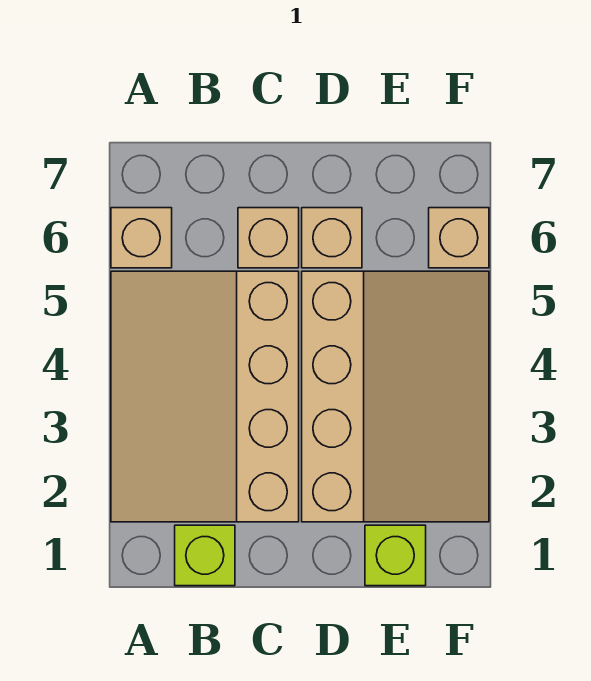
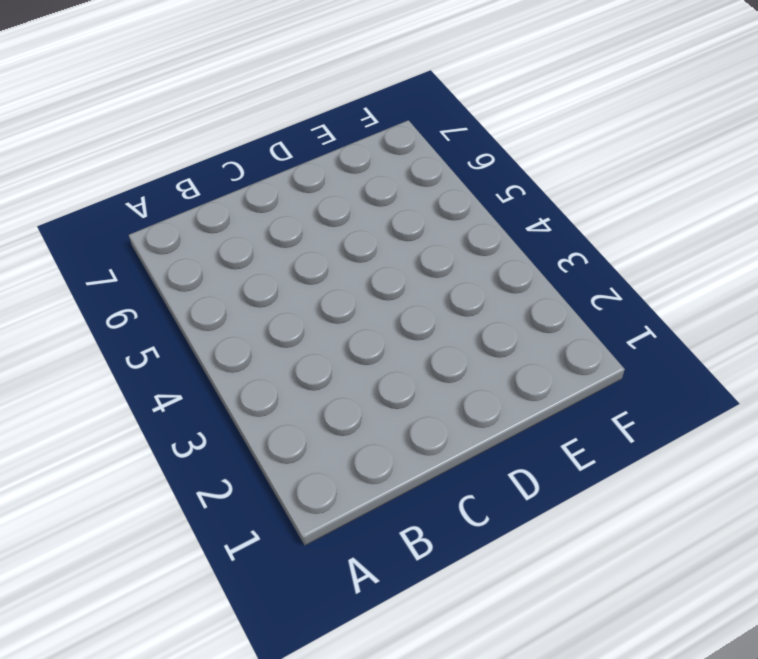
none -> tan 3x4 slope [111,271,299,522]
none -> tan 1x1 brick [111,208,172,268]

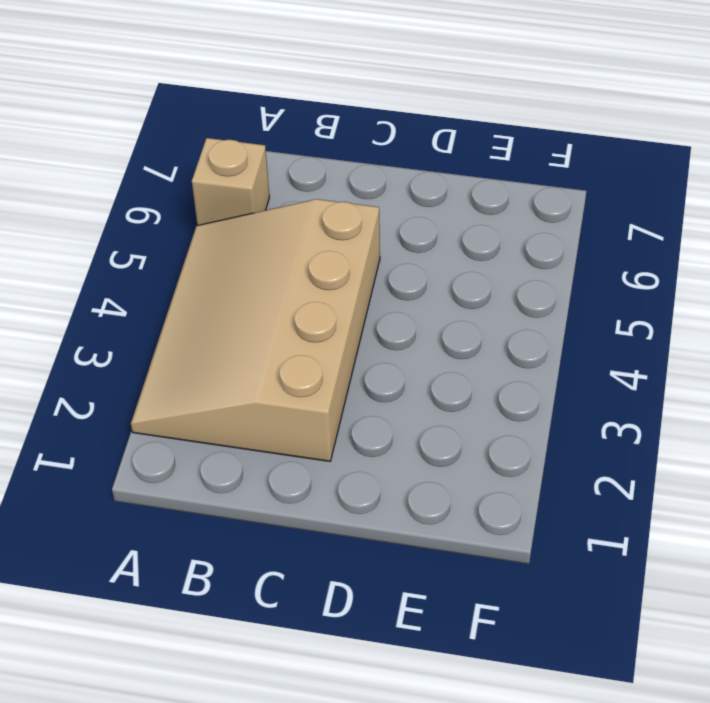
none -> lime 1x1 brick [175,525,235,586]
none -> tan 1x1 brick [238,208,299,268]

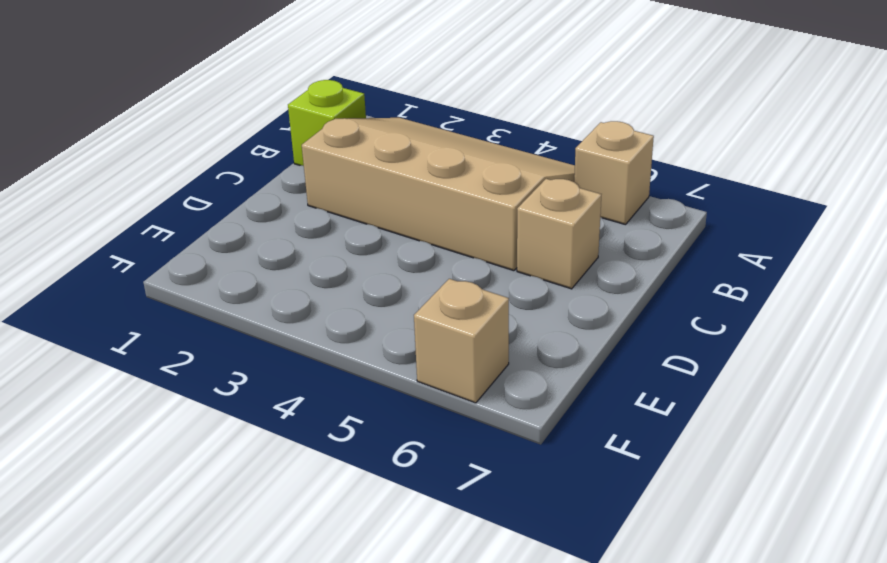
none -> tan 3x4 slope [302,271,489,522]
none -> tan 1x1 brick [302,208,362,268]

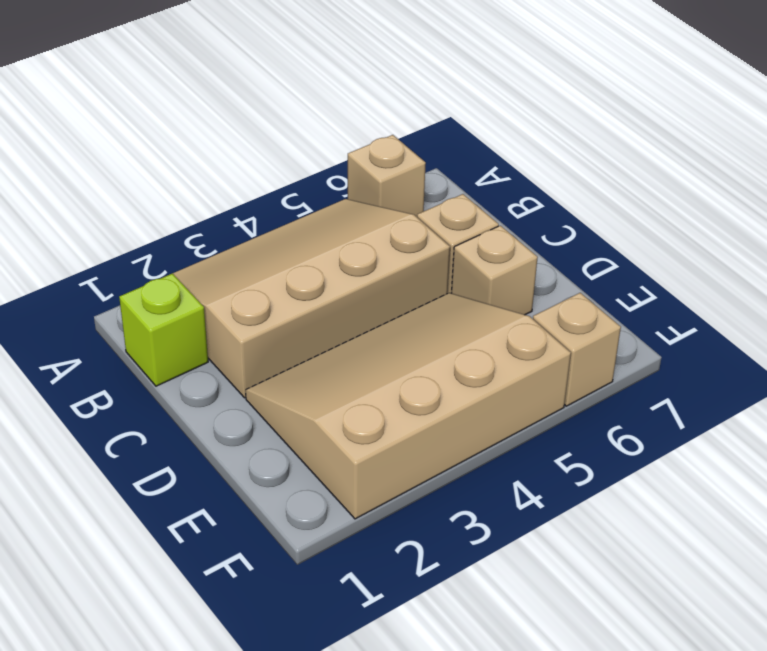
tan 3x4 slope [246,293,571,519] -> tan 3x4 slope turned to [302,271,489,522]
none -> lime 1x1 brick [365,525,426,586]

